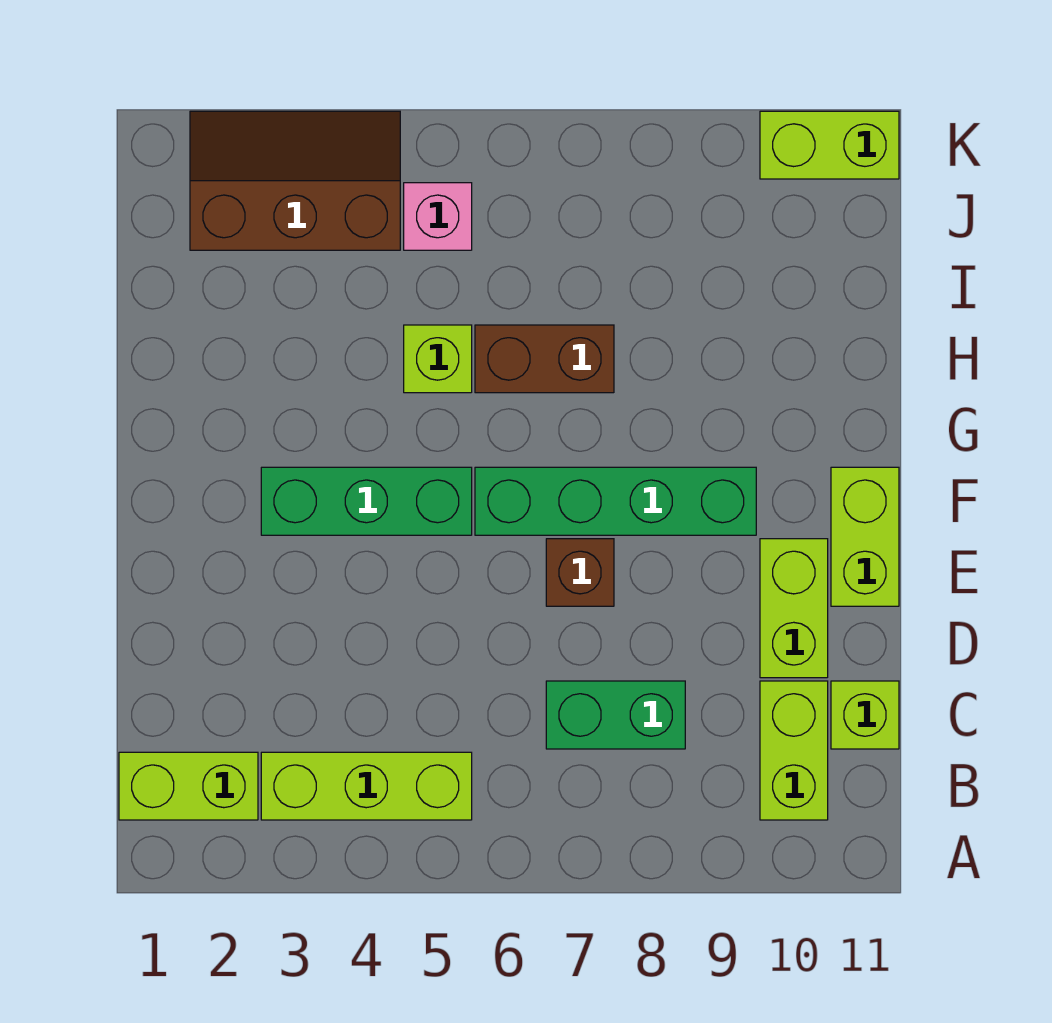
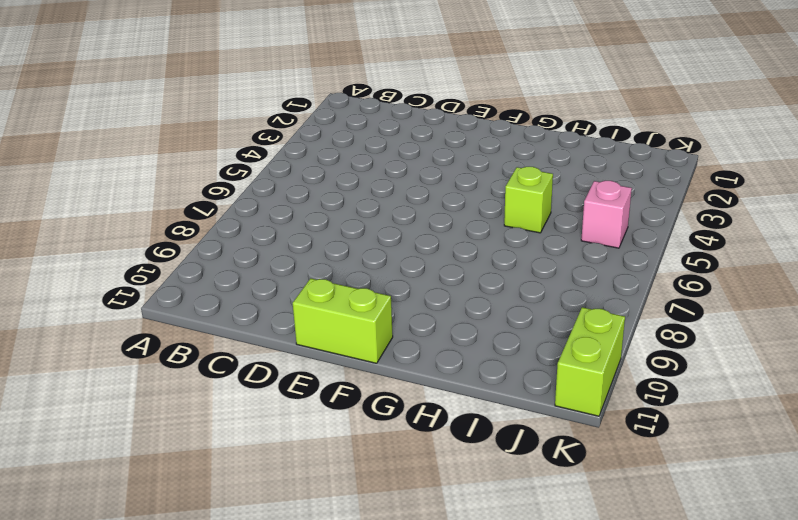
none -> lime 1x2 brick [119,752,258,820]
none -> lime 1x3 brick [261,752,472,820]
none -> lime 1x2 brick [760,681,828,820]

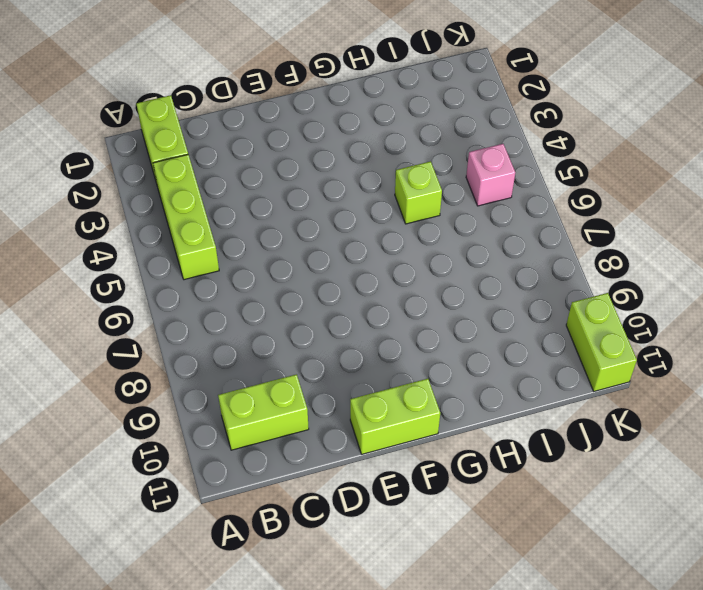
none -> green 1x2 brick [546,681,685,749]
none -> lime 1x1 brick [831,681,899,749]
none -> lime 1x2 brick [760,539,828,678]

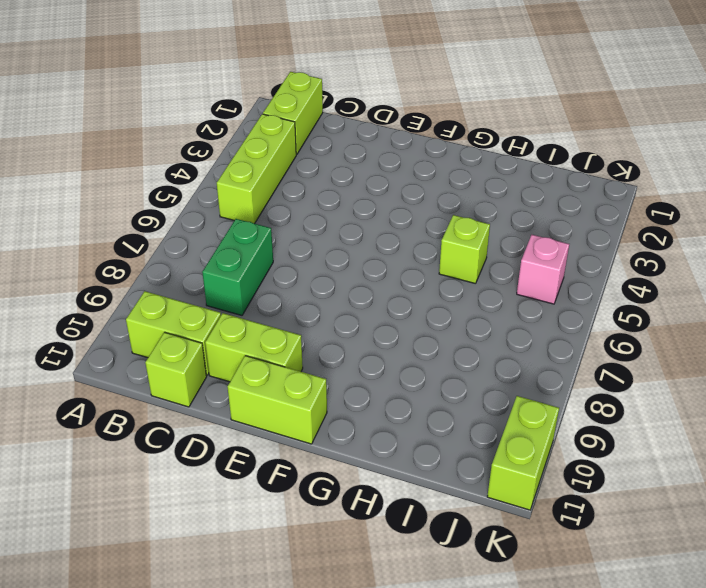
none -> brown 1x1 brick [546,539,614,606]
none -> green 1x3 brick [261,467,472,535]
none -> green 1x4 brick [475,467,756,535]

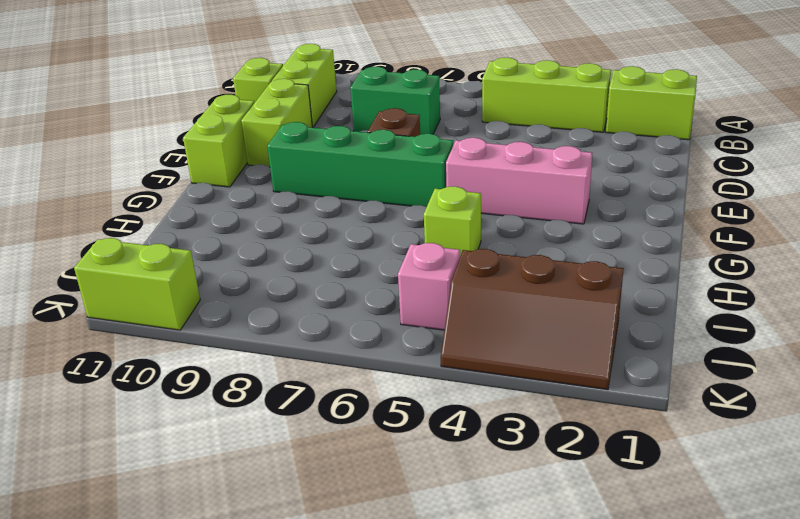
pink 1x3 brick [446,138,592,224] -> green 1x3 brick [261,467,472,535]
none -> brown 1x2 brick [475,325,614,393]

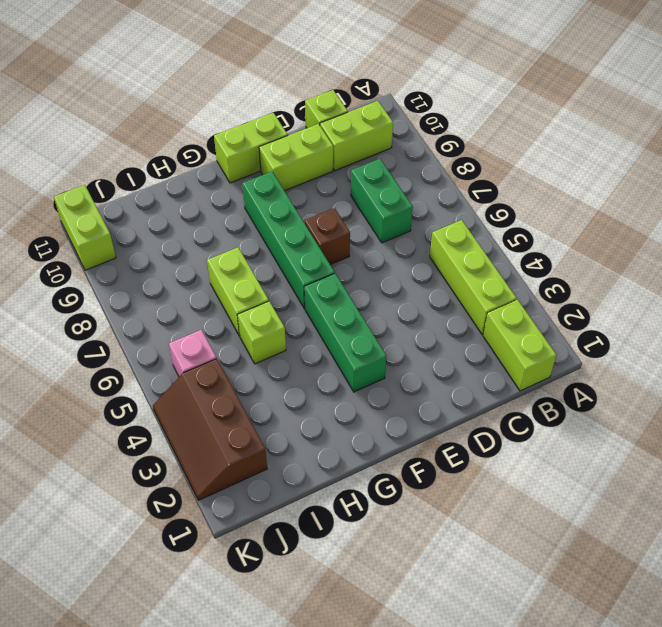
lime 1x2 brick [207,247,269,336] -> brown 1x2 brick [475,325,614,393]

